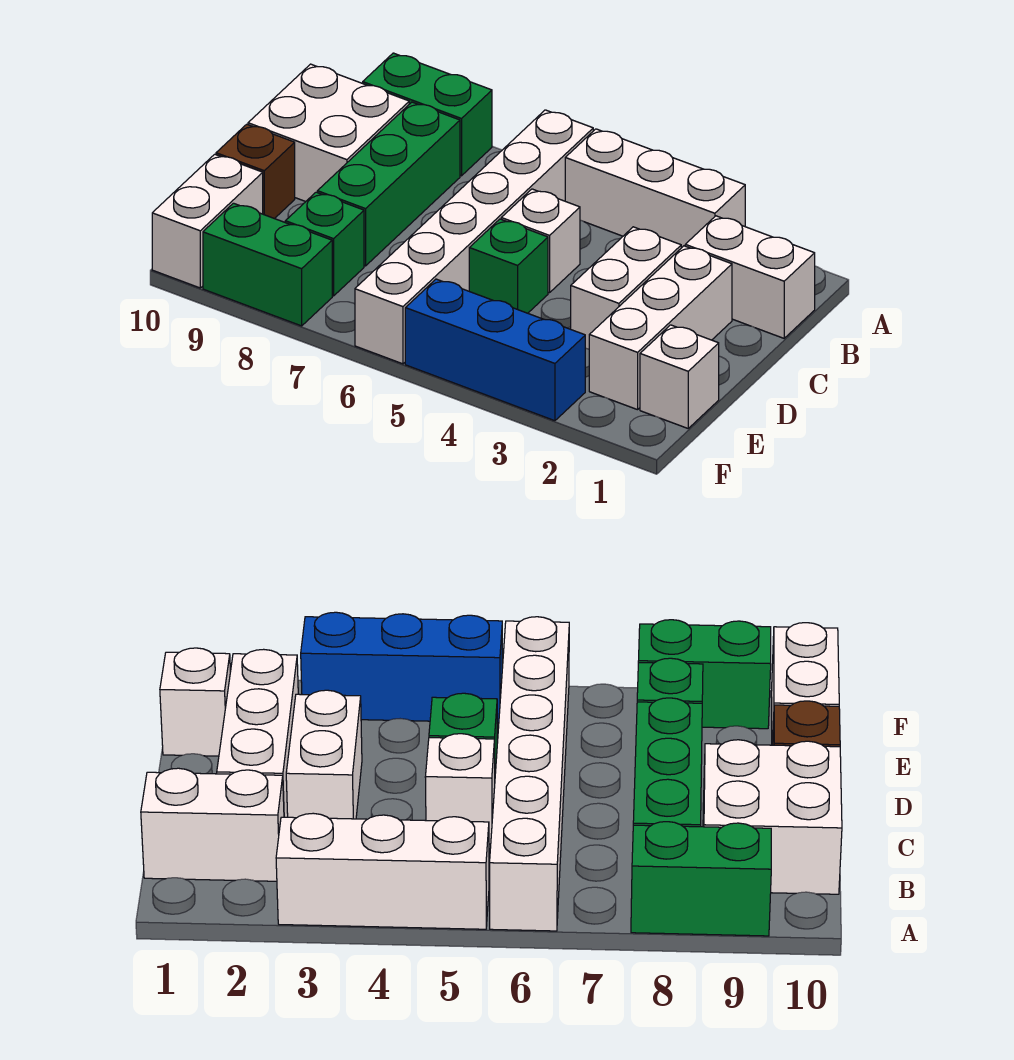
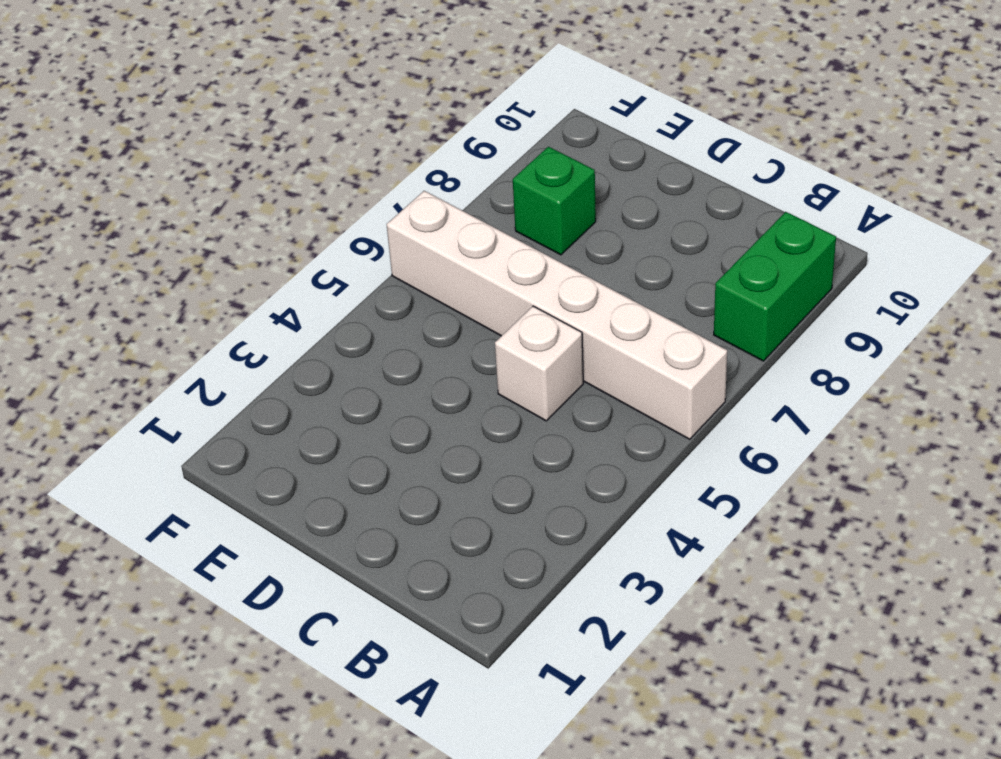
none -> white 1x3 brick [565,129,745,248]
none -> white 1x2 brick [685,216,815,338]
none -> green 1x3 brick [317,102,460,266]

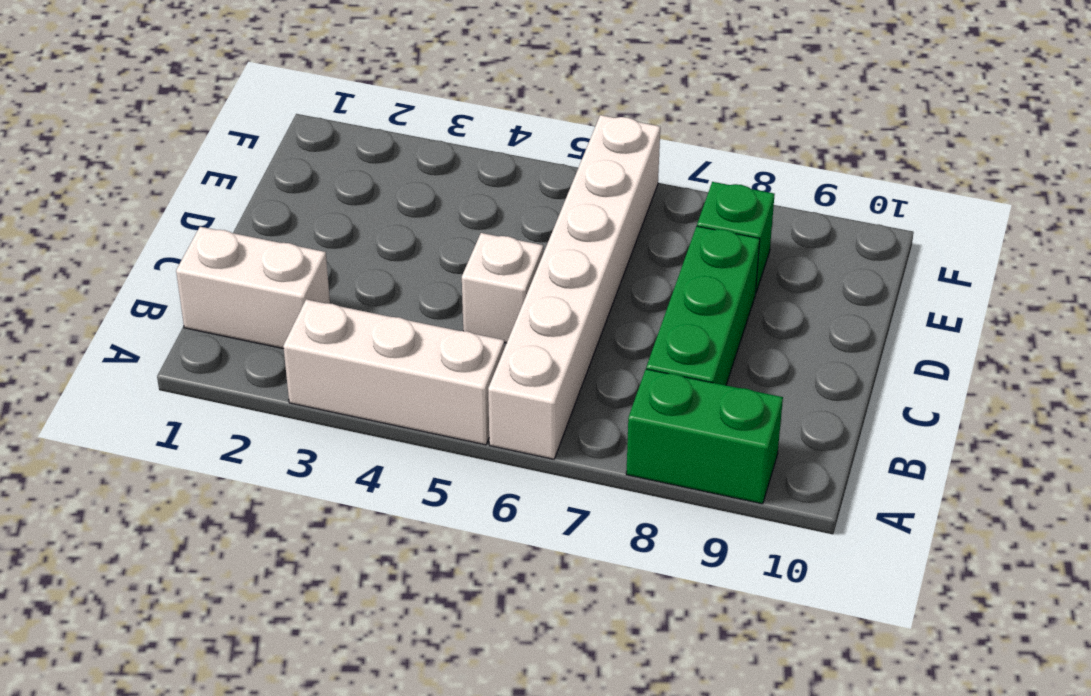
none -> white 2x2 brick [248,64,409,202]
none -> white 1x3 brick [589,246,732,410]
none -> white 1x2 brick [571,227,681,349]

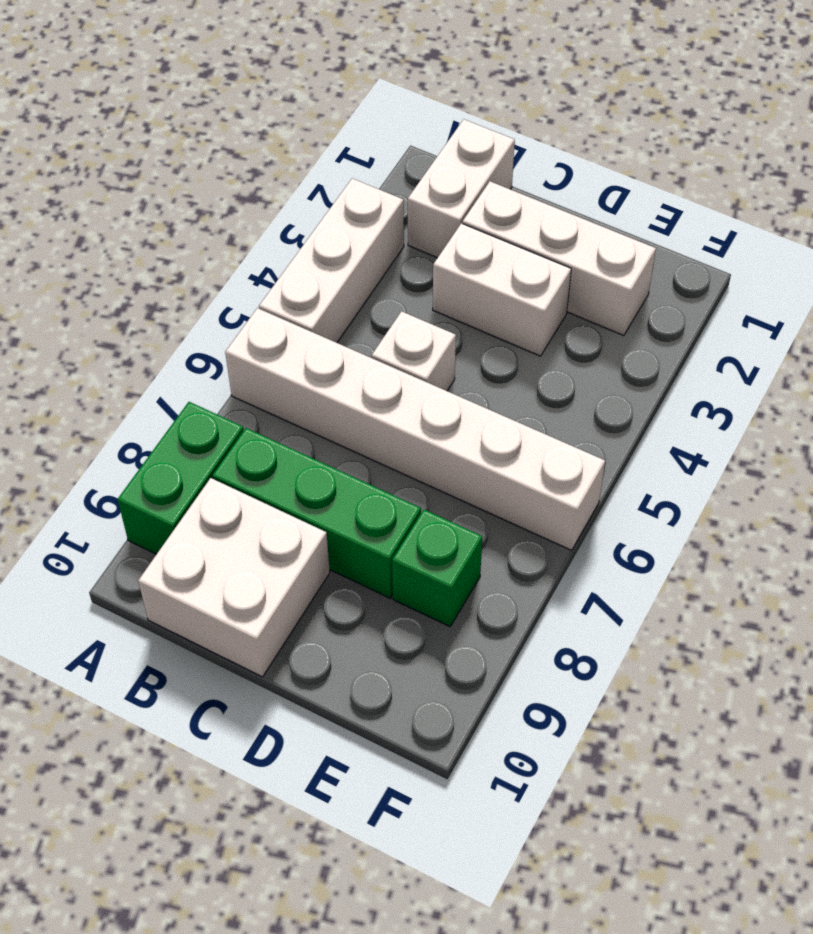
none -> green 1x1 brick [469,219,548,313]
none -> brown 1x1 brick [216,124,295,219]
none -> white 1x1 brick [640,325,719,428]

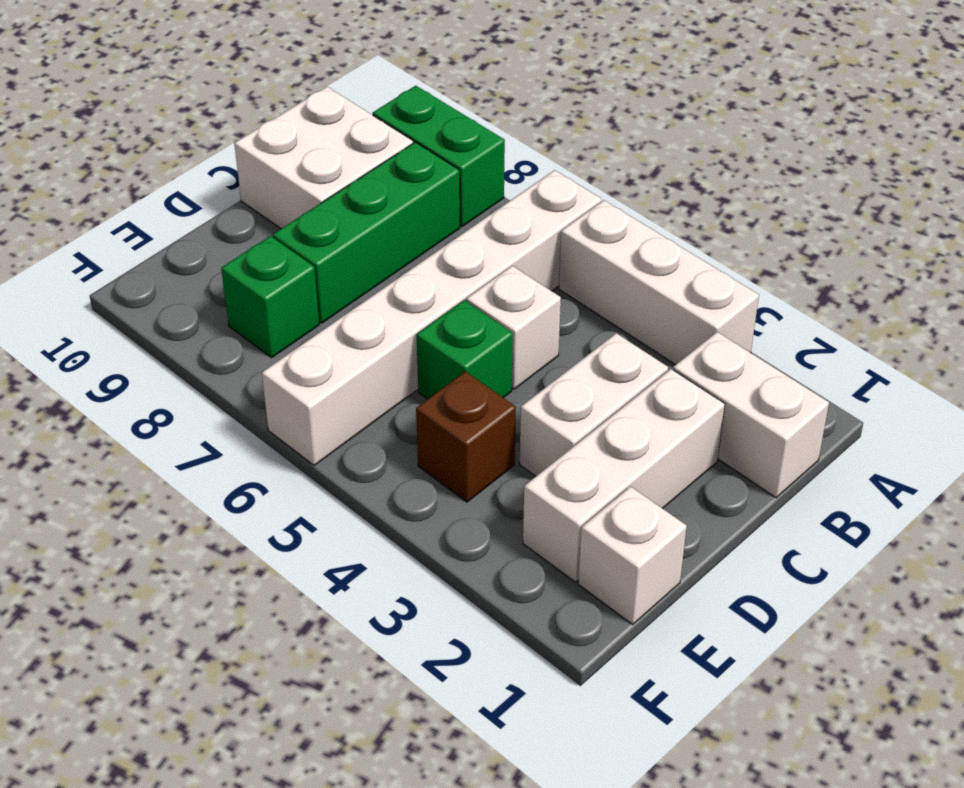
brown 1x1 brick [416,372,516,502] -> brown 1x1 brick moved to [216,124,295,219]
none -> white 1x2 brick [152,154,263,288]
none -> blue 1x3 brick [405,279,585,421]
none -> green 1x2 brick [203,203,332,326]

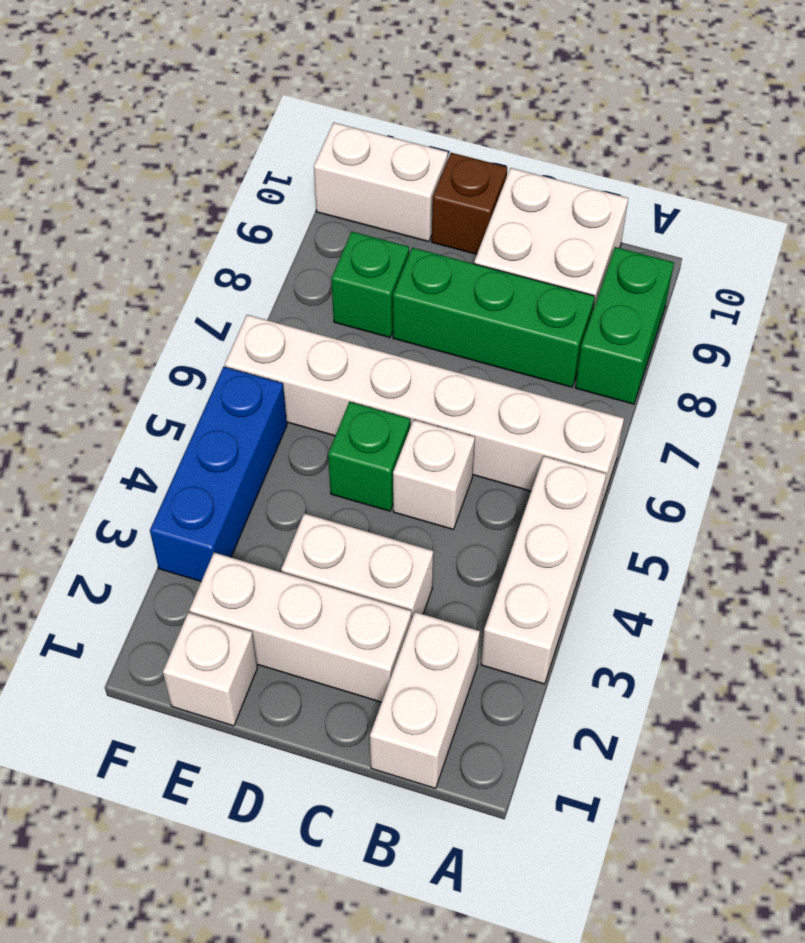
none -> green 1x2 brick [203,203,332,326]

